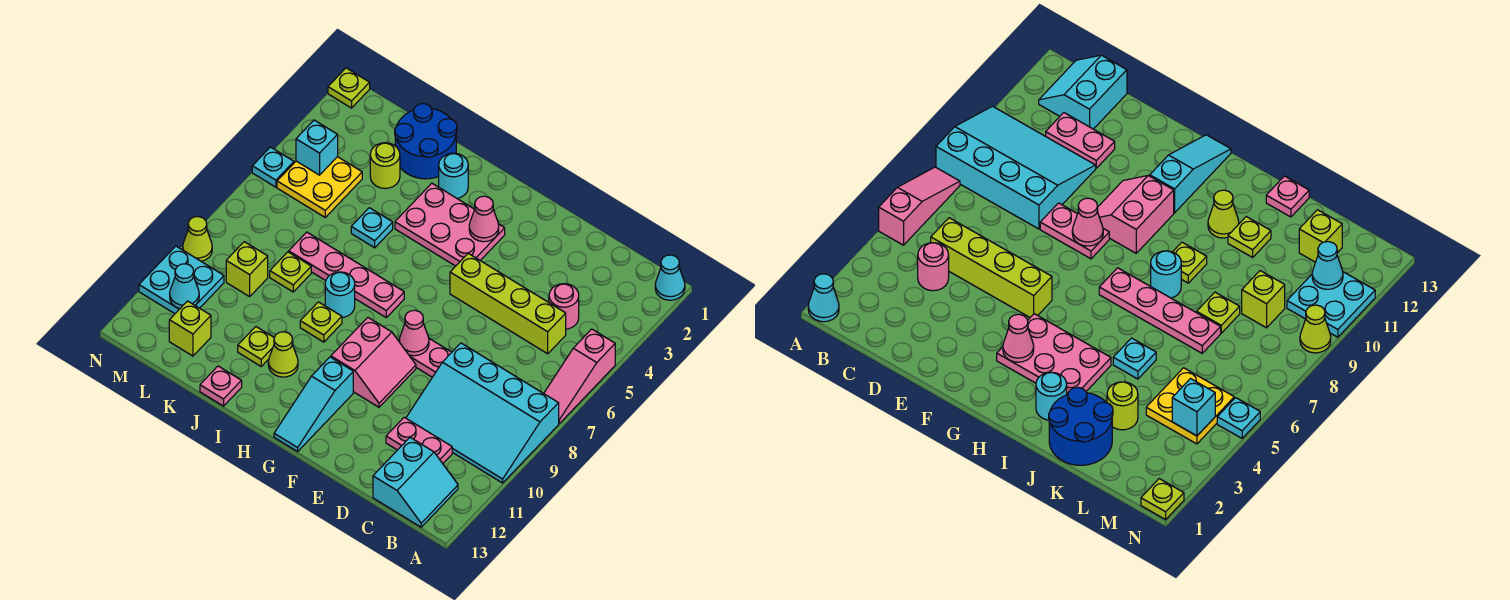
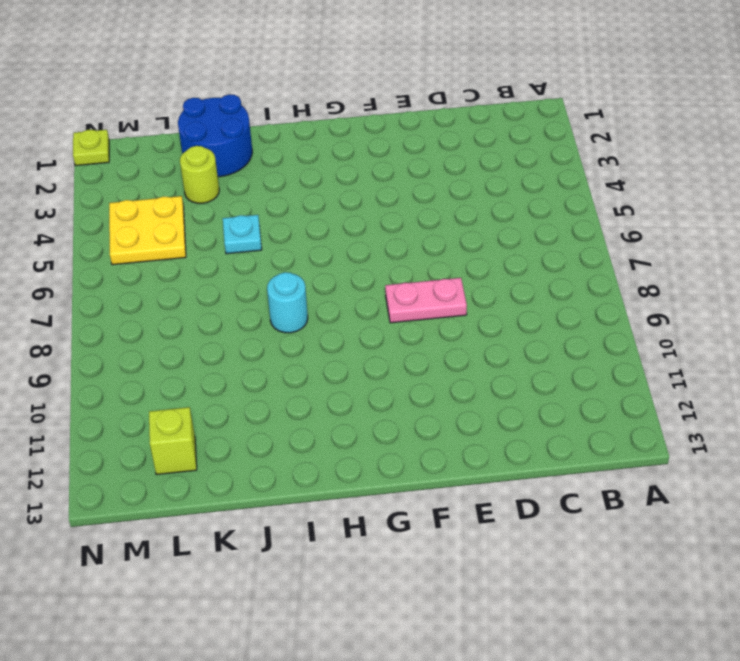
none -> cyan 1x1 cone [655,255,685,300]
none -> pink 1x3 slope [544,329,615,423]
none -> cyan 3x4 slope [406,343,559,483]
none -> cyan 2x2 slope [373,438,458,527]

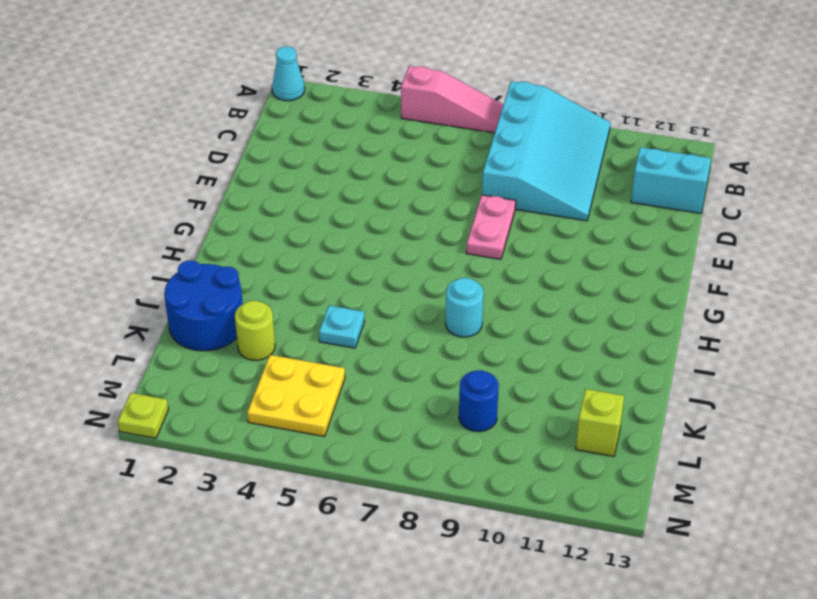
blue 1x1 round brick [459,370,499,432] -> lime 1x1 brick [226,242,268,297]
none -> pink 1x1 round brick [549,284,579,329]
none -> lime 1x4 brick [450,253,566,354]
none -> pink 1x2 plate [386,417,452,463]
none -> pink 2x2 slope [331,318,416,407]

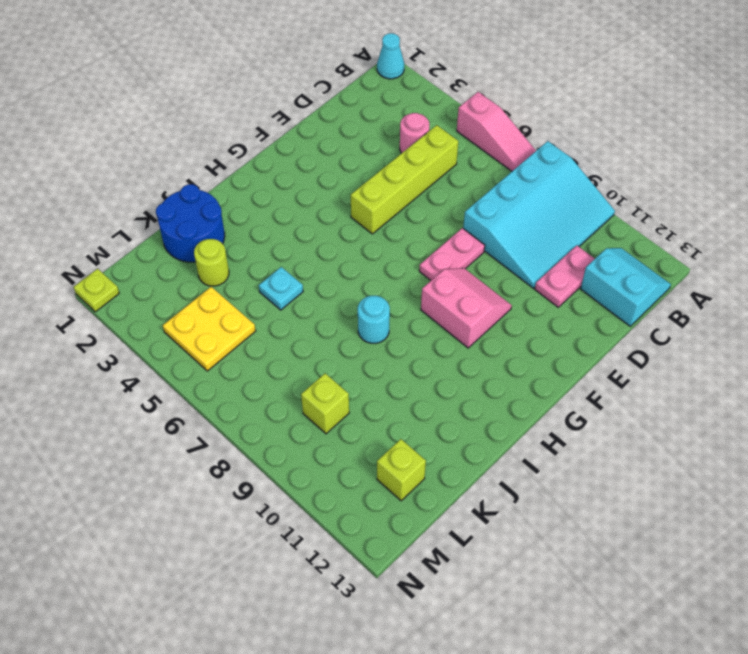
none -> pink 2x3 plate [395,183,505,266]
none -> cyan 1x3 slope [274,357,353,451]
none -> pink 1x4 plate [289,232,404,317]
none -> cyan 1x1 round brick [439,153,468,199]

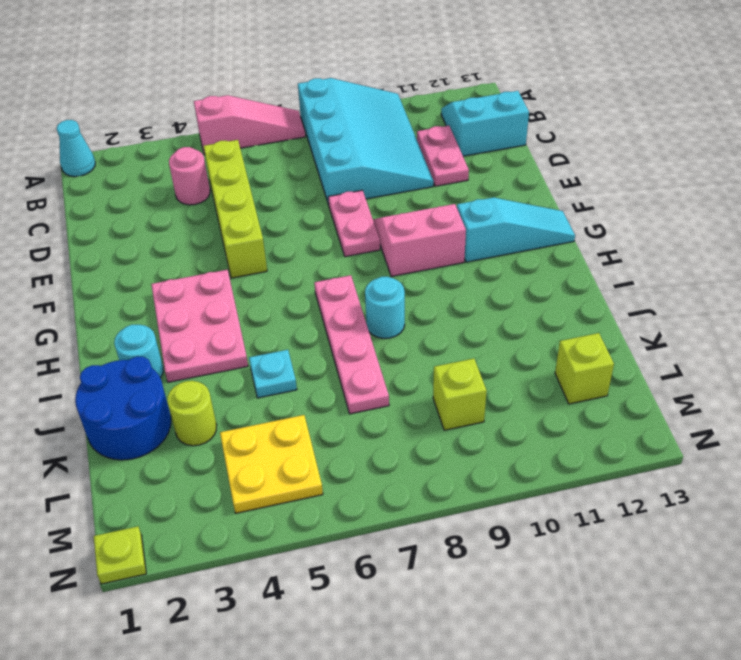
none -> lime 1x1 plate [300,302,342,342]
none -> lime 1x1 cone [268,332,298,377]
none -> lime 1x1 plate [238,327,274,366]
none -> pink 1x1 plate [200,366,242,406]

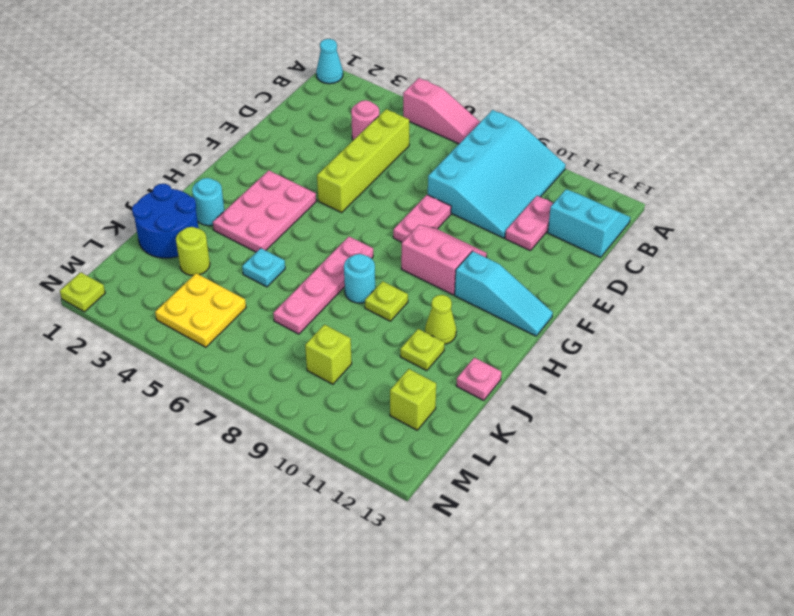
none -> lime 1x1 plate [270,252,311,292]
none -> cyan 2x2 plate [139,246,224,314]
none -> cyan 1x1 plate [252,147,294,187]
none -> lime 1x1 cone [183,217,212,261]

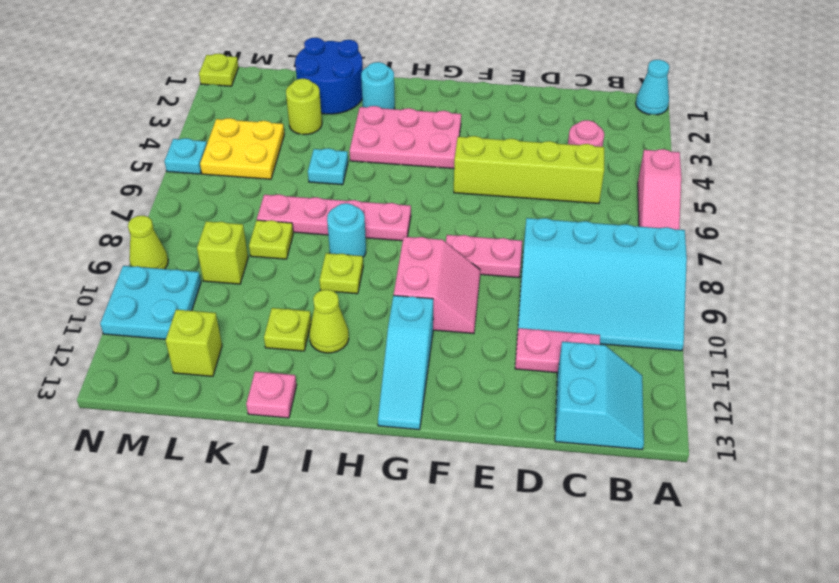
none -> pink 1x1 cone [399,310,429,356]
none -> pink 1x1 cone [469,196,499,242]
none -> cyan 1x1 brick [296,120,338,175]
none -> cyan 1x1 cone [170,264,199,308]

